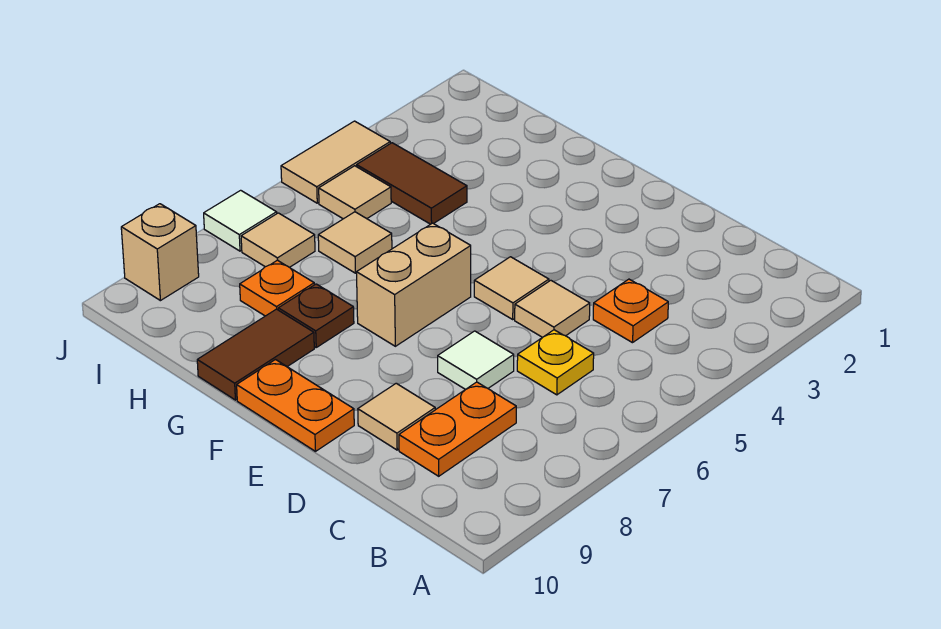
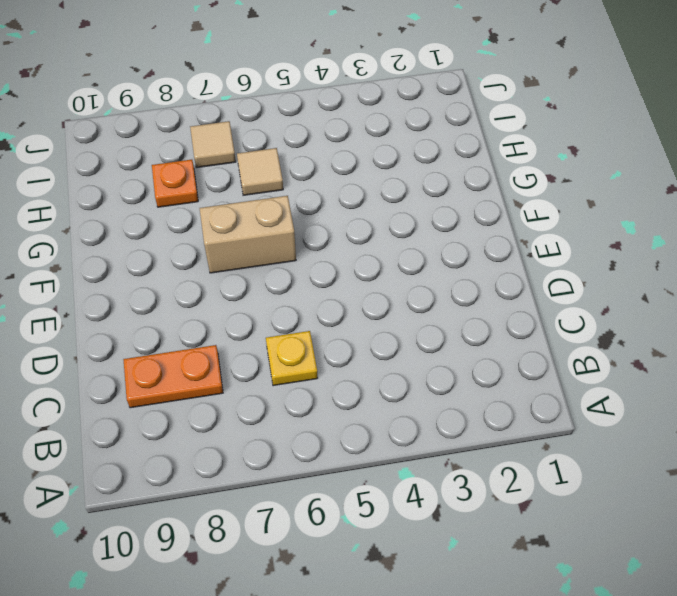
none -> orange 1x1 plate [593,279,668,343]
none -> tan 1x1 tile [515,280,590,337]
none -> white 1x1 tile [438,331,514,390]

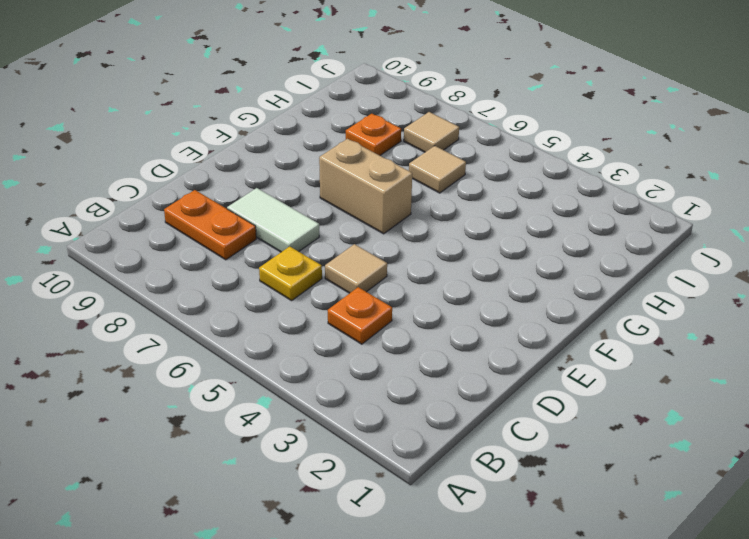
white 1x2 tile [227,188,319,252] -> white 1x1 tile [438,331,514,390]
none -> tan 1x1 tile [358,383,435,450]
none -> tan 1x1 tile [474,257,549,319]
none -> orange 1x2 plate [237,360,354,451]

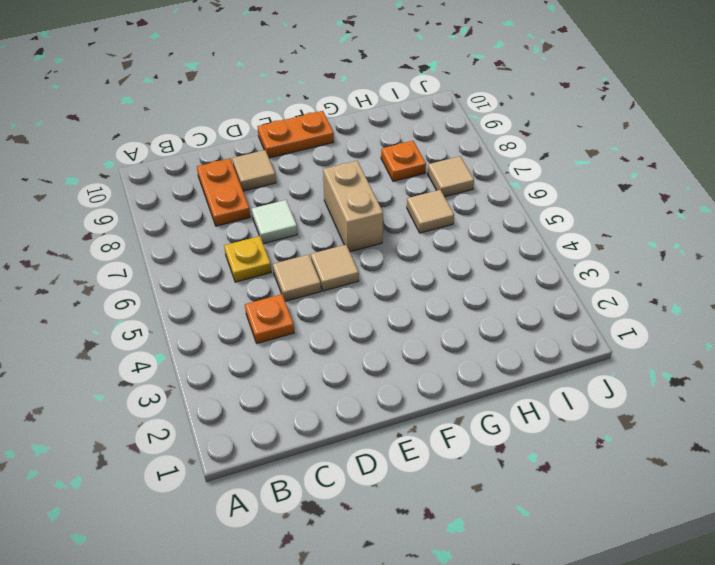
none -> brown 1x1 plate [278,284,354,347]
none -> brown 1x2 tile [197,309,314,400]
none -> brown 1x2 tile [357,143,467,224]

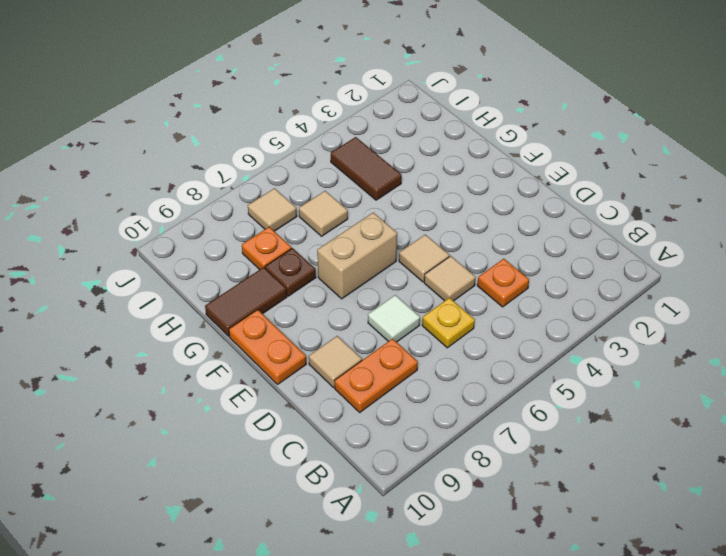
none -> tan 1x1 tile [319,166,391,219]
none -> tan 1x2 tile [281,121,390,203]
none -> white 1x1 tile [204,190,277,251]

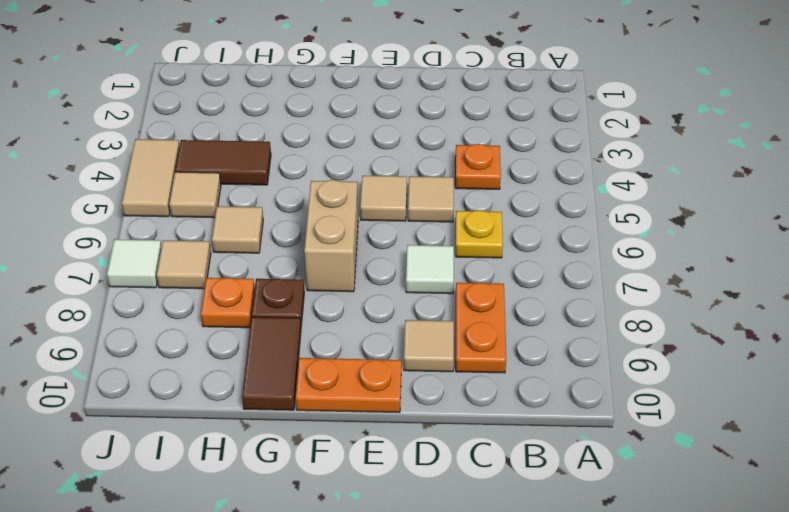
none -> tan 1x1 brick [121,204,199,301]

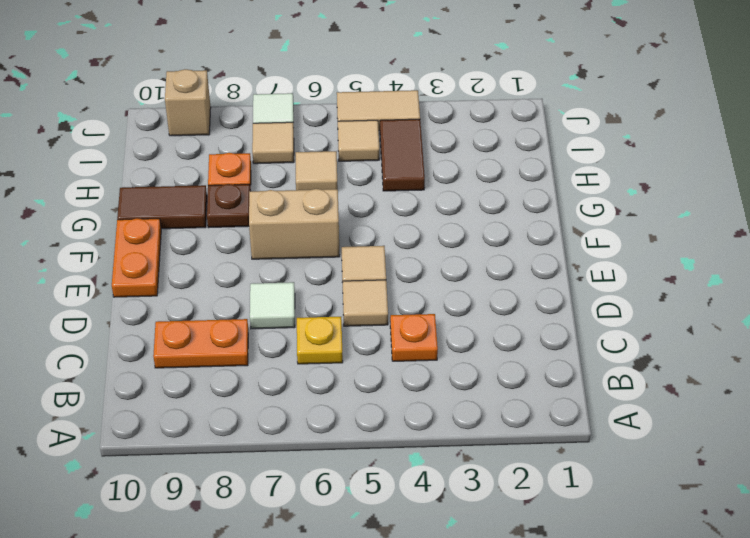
none -> tan 1x1 tile [358,383,435,450]

